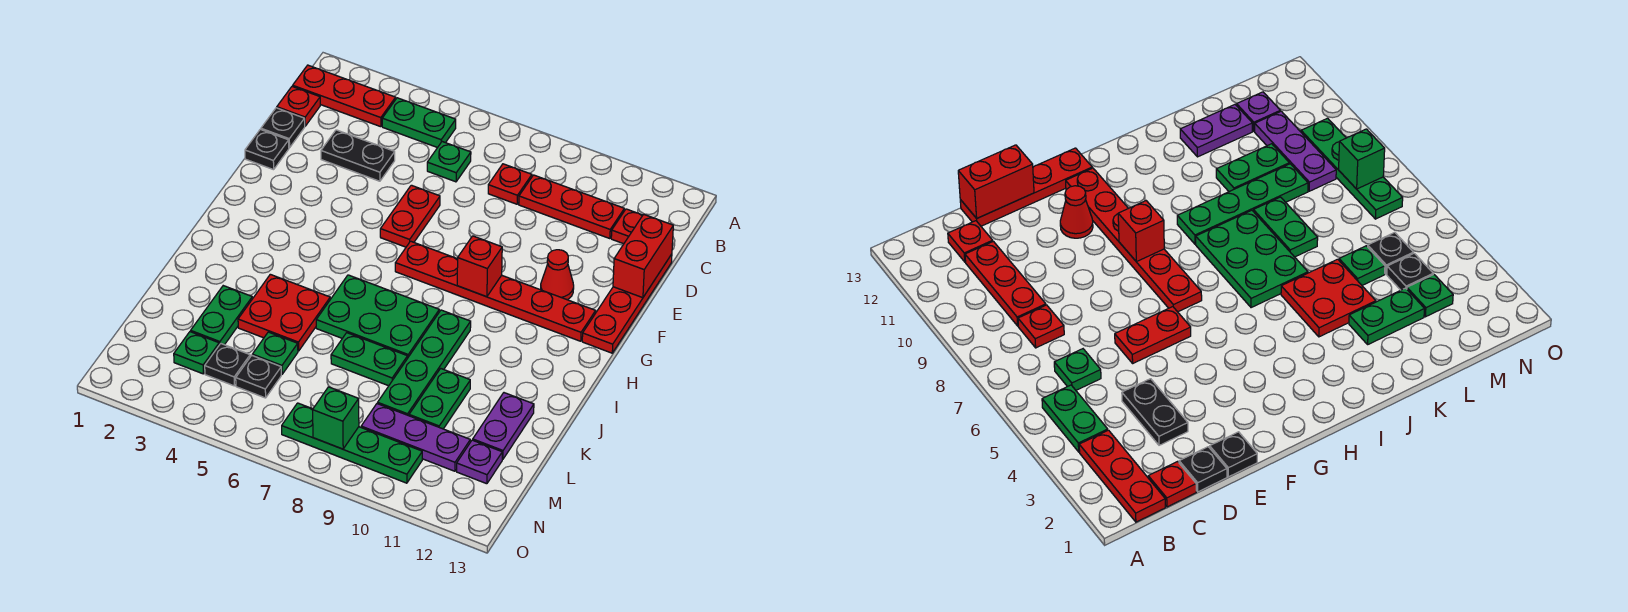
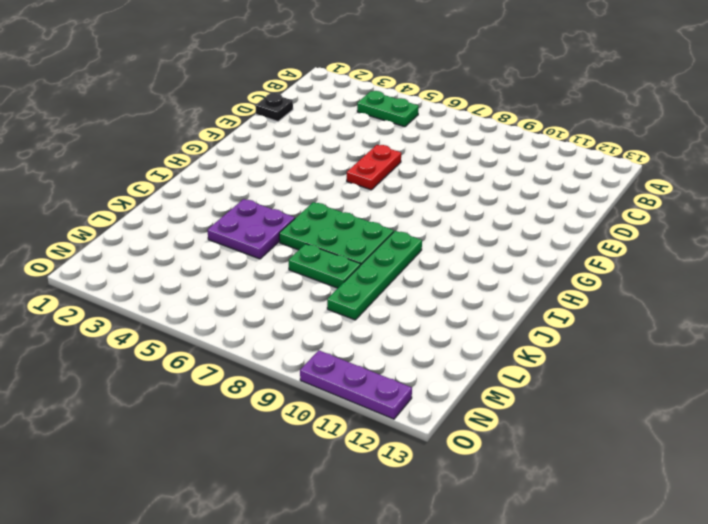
purple 2x2 plate [208,199,295,259] -> red 2x2 plate [238,274,330,351]
purple 1x3 plate [300,350,412,419] -> purple 1x3 plate moved to [361,404,470,471]
none -> red 1x3 plate [293,65,396,127]
none -> red 1x1 plate [277,86,320,126]
none -> green 1x1 plate [427,142,471,182]
none -> red 1x1 plate [488,164,532,204]

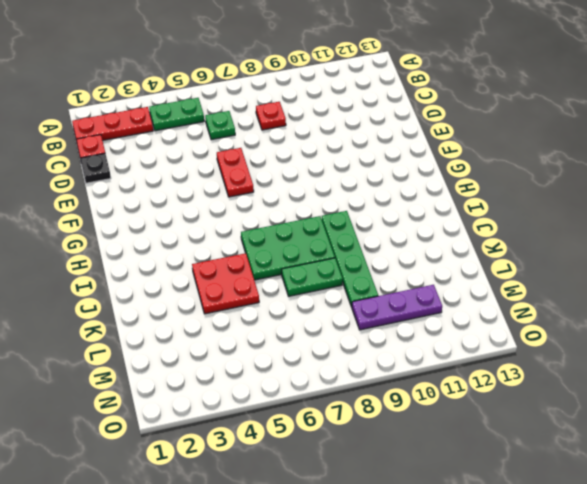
none -> red 1x3 plate [519,175,624,239]
none -> red 1x1 plate [611,209,643,244]
none -> black 1x2 plate [321,130,395,181]
none -> red 1x4 plate [582,254,672,353]

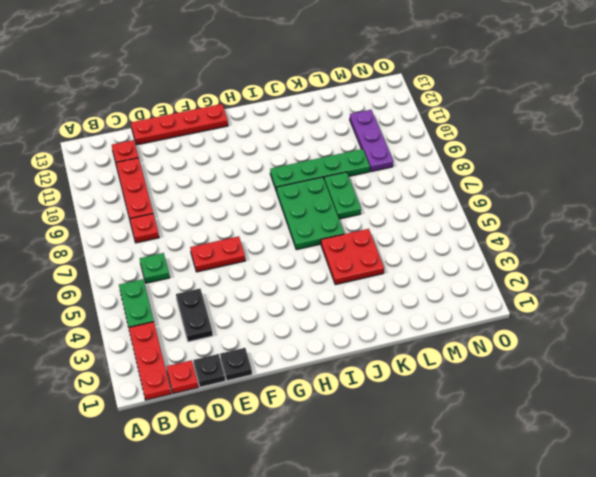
none -> red 1x1 cone [541,250,574,300]
none -> red 1x6 plate [395,241,596,341]
none -> green 1x2 plate [191,286,252,345]
none -> green 1x2 plate [409,368,470,429]

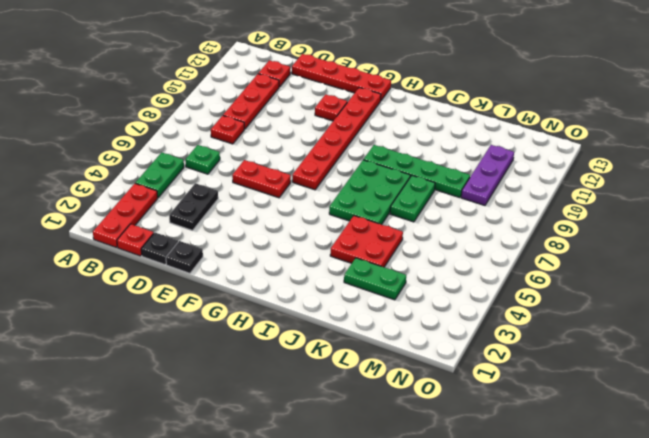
red 1x1 plate [315,94,347,121] -> red 1x1 cone [541,250,574,300]
none -> green 1x2 plate [409,368,470,429]
none -> purple 1x2 plate [473,393,534,460]
none -> green 1x1 plate [252,332,298,374]
none -> green 1x1 plate [174,332,219,374]

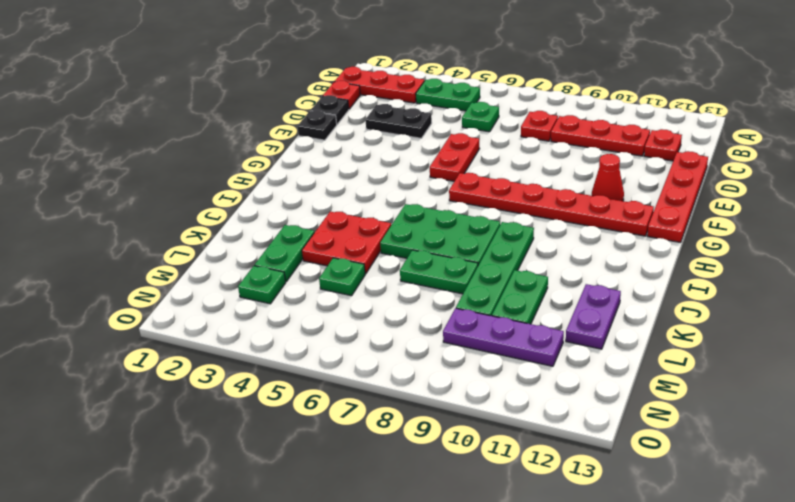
none -> black 1x1 plate [205,344,250,386]
none -> black 1x1 plate [236,356,281,398]
none -> purple 1x1 plate [457,440,502,484]
none -> green 1x4 plate [282,403,422,483]

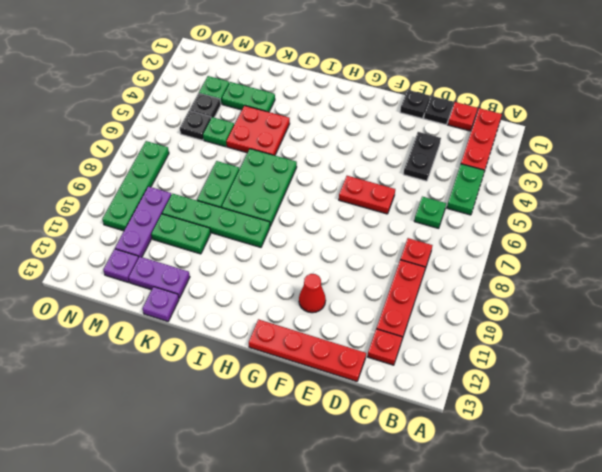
purple 1x1 plate [142,287,179,322] -> none
none -> red 1x6 plate [395,241,596,341]
none -> red 1x2 brick [613,214,673,298]
none -> red 1x1 brick [457,236,502,297]
none -> green 1x1 brick [313,387,359,449]

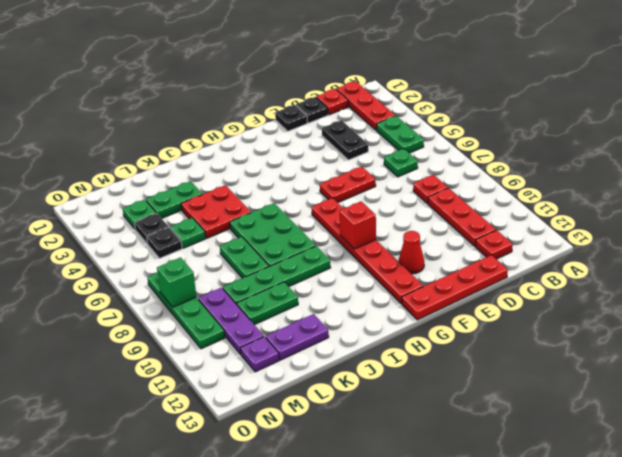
none -> red 1x2 brick [613,214,673,298]

